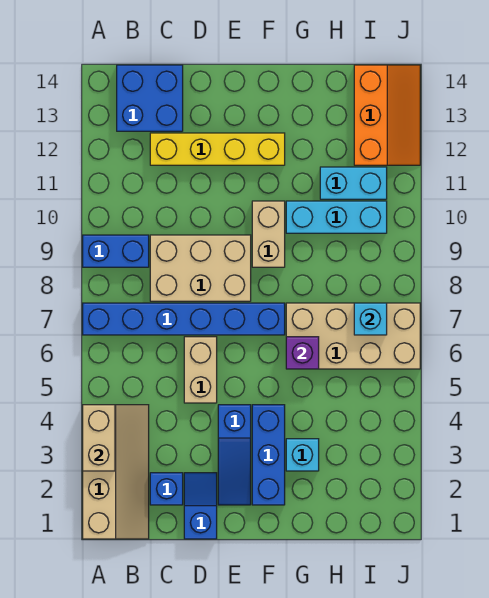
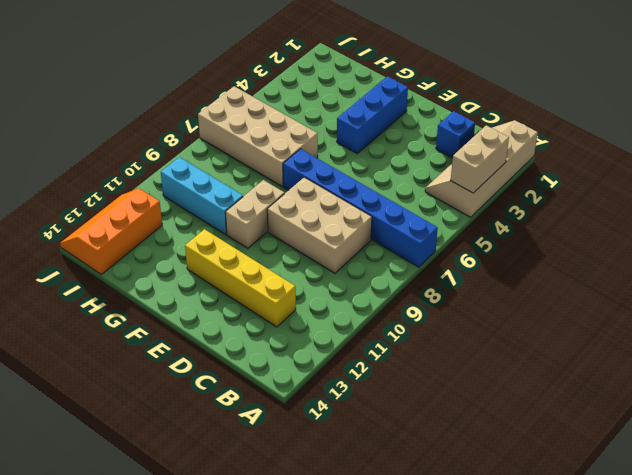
none -> blue 1x2 brick [83,235,149,267]
none -> blue 2x2 brick [117,65,183,131]
none -> blue 1x2 slope [184,473,217,539]

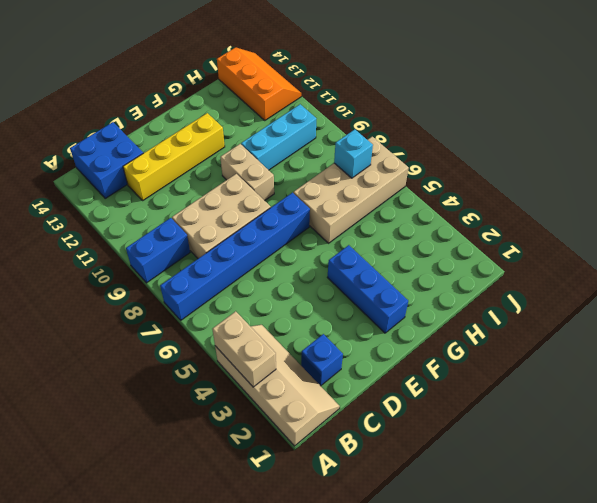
none -> blue 1x2 slope [184,473,217,539]
none -> tan 1x2 brick [184,337,217,403]
none -> blue 1x3 slope [218,405,251,505]

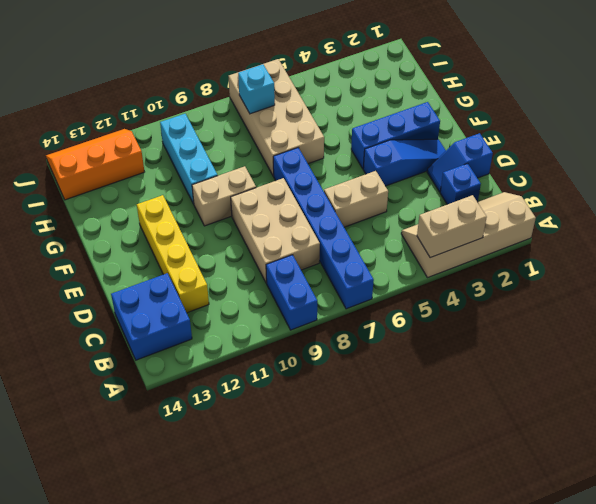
none -> cyan 1x1 brick [286,439,319,471]
none -> cyan 1x2 brick [320,167,387,199]
none -> purple 1x1 brick [286,337,319,369]

